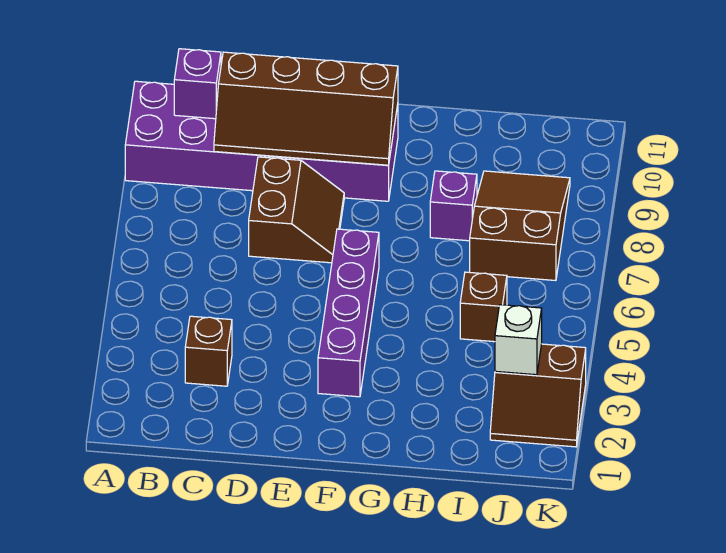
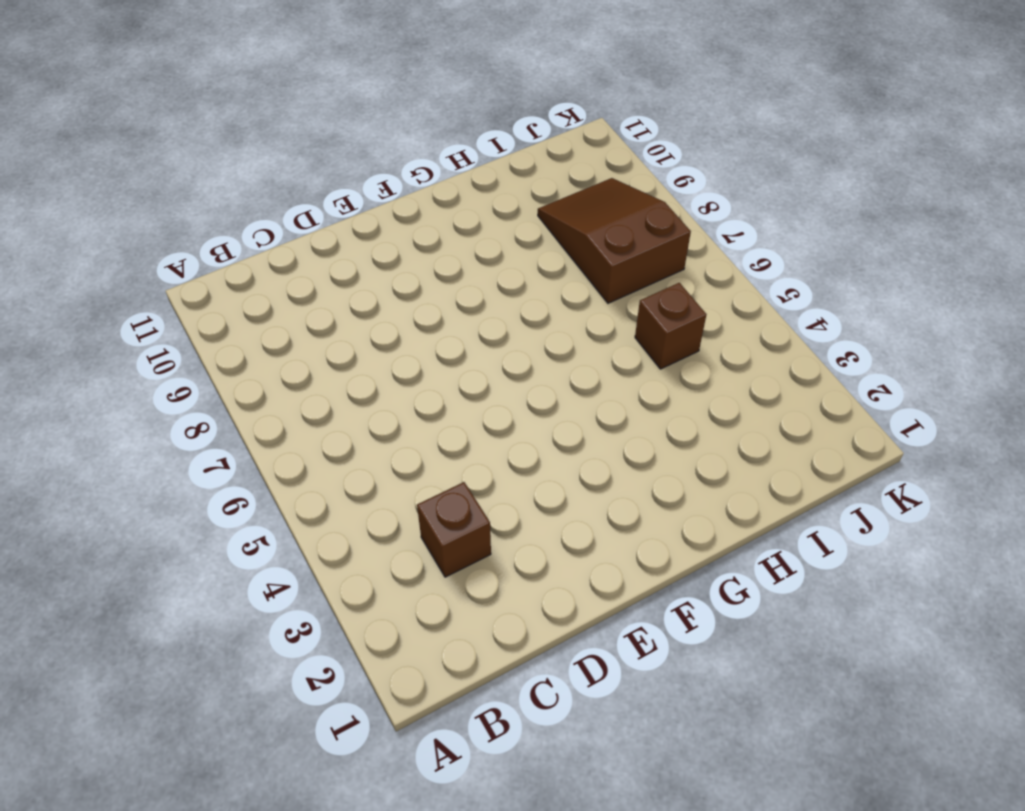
none -> purple 2x6 brick [125,81,398,201]
none -> brown 2x2 slope [249,157,344,263]

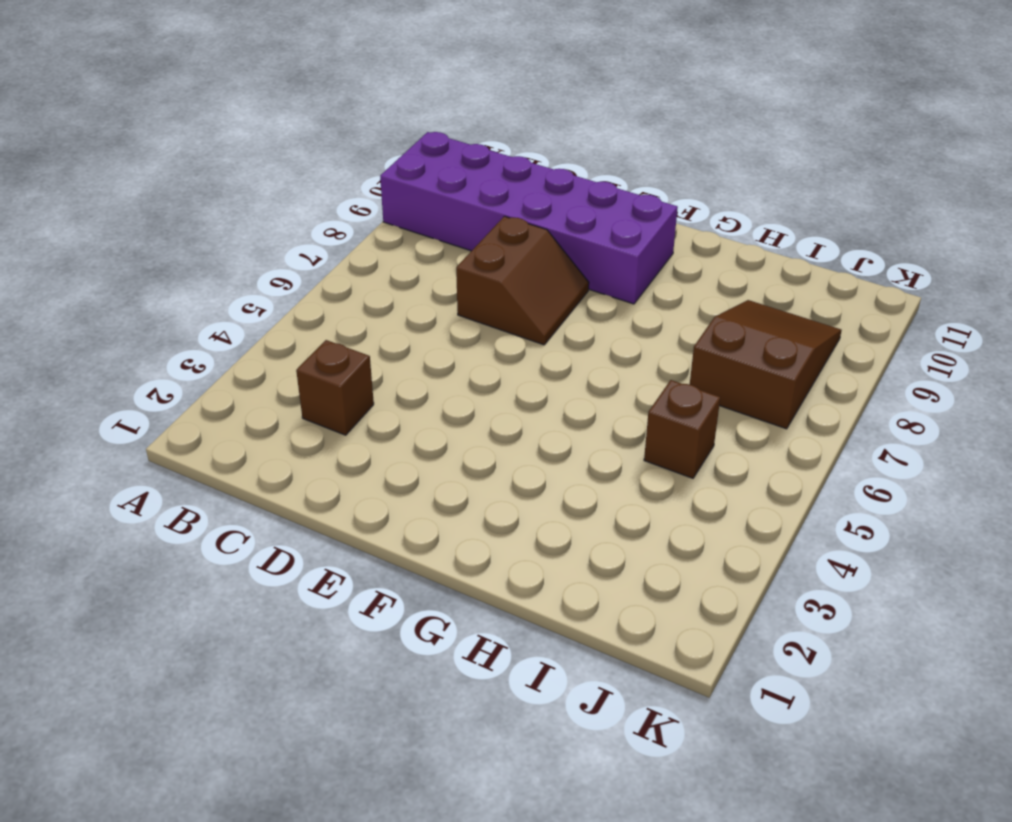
none -> purple 1x4 brick [318,229,379,397]
none -> purple 1x1 brick [430,171,477,241]

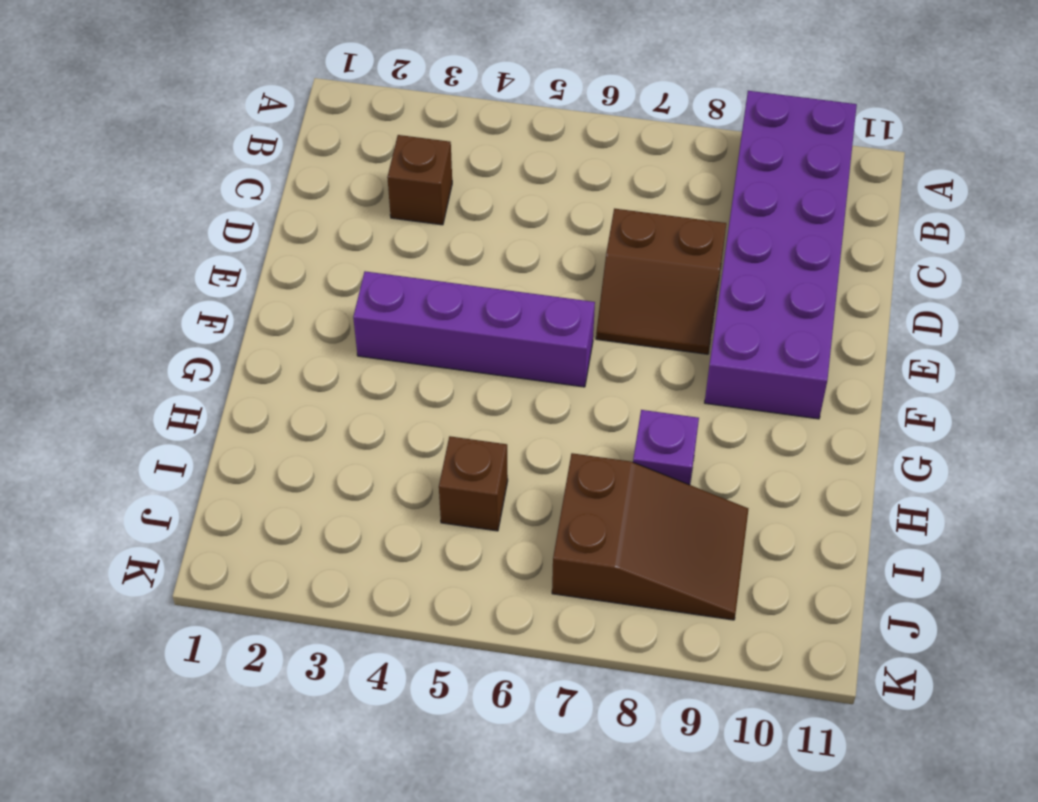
none -> brown 2x2 slope [490,344,586,447]
none -> purple 1x1 brick [174,49,221,119]

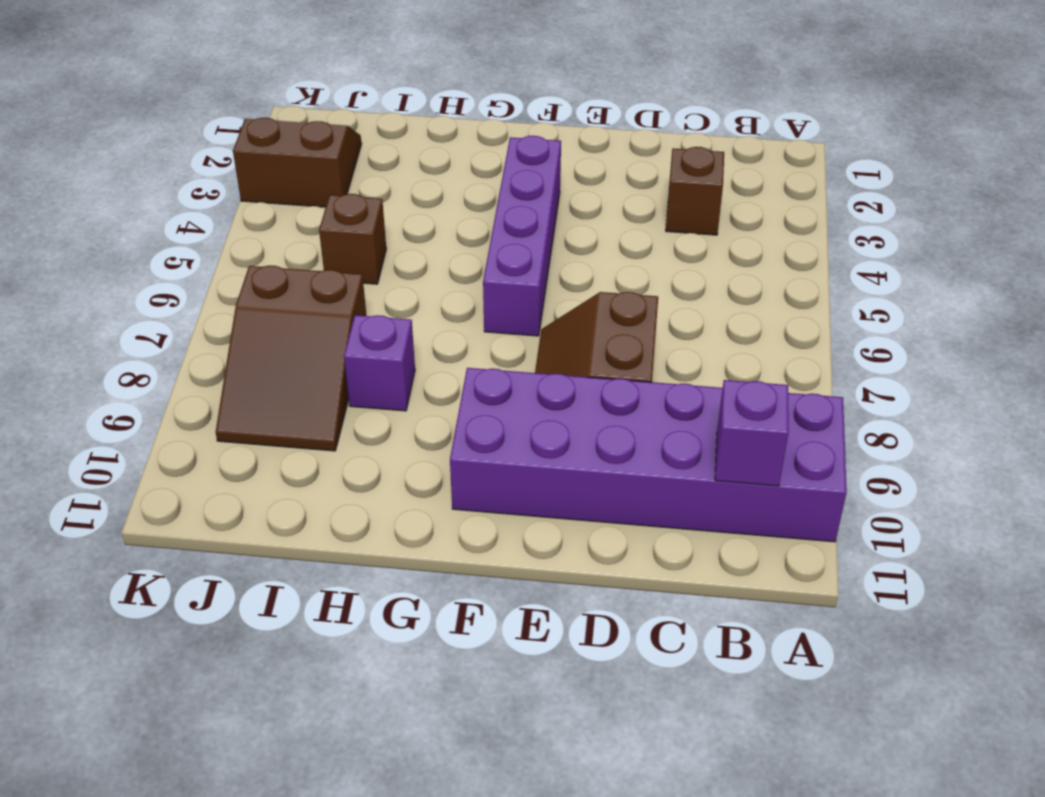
none -> brown 2x4 slope [214,52,398,165]
none -> white 1x1 brick [495,305,542,375]

